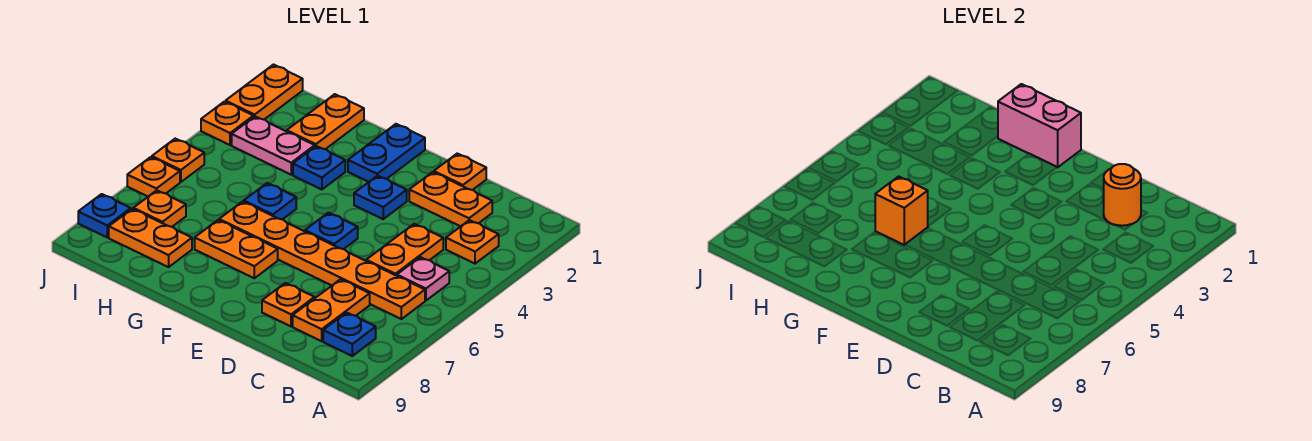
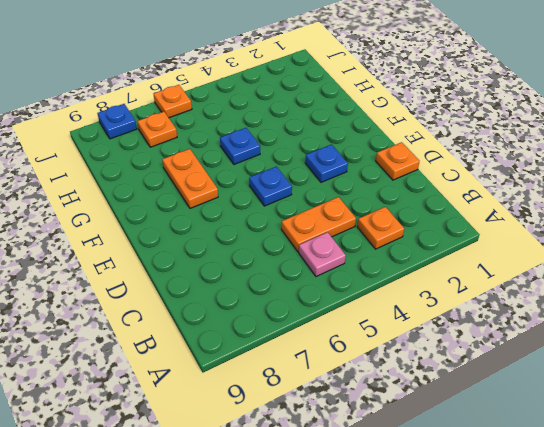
none -> orange 1x6 plate [219,201,425,319]
none -> blue 1x1 plate [323,313,376,356]
none -> orange 1x2 plate [409,172,492,226]

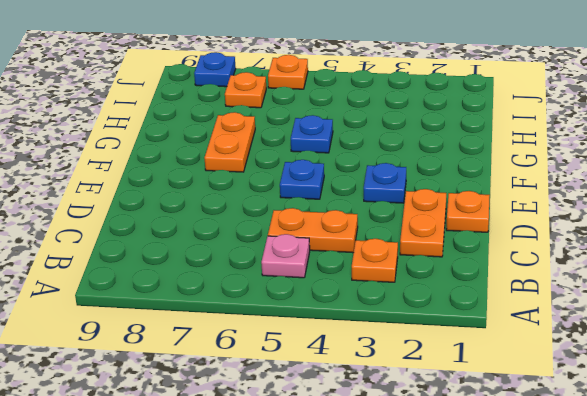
none -> orange 1x6 plate [219,201,425,319]
none -> blue 1x1 plate [323,313,376,356]
none -> orange 1x2 plate [293,279,370,341]

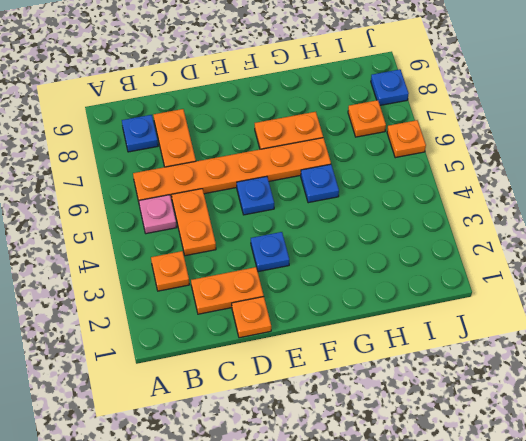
none -> orange 1x1 plate [262,283,315,326]
none -> blue 1x2 plate [348,124,425,182]
none -> blue 1x1 plate [293,146,345,189]

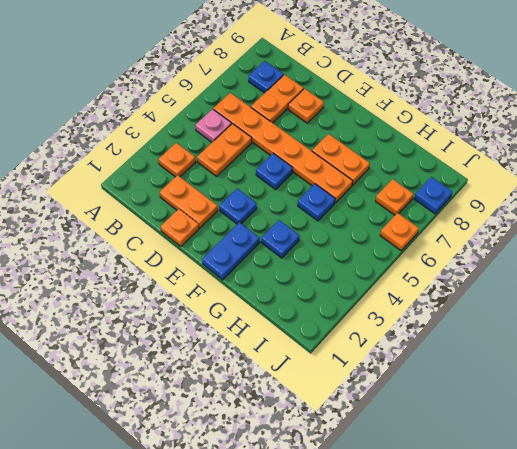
none -> orange 1x2 plate [287,94,364,149]
none -> pink 1x2 plate [232,117,315,175]
none -> orange 1x2 plate [109,209,192,267]

